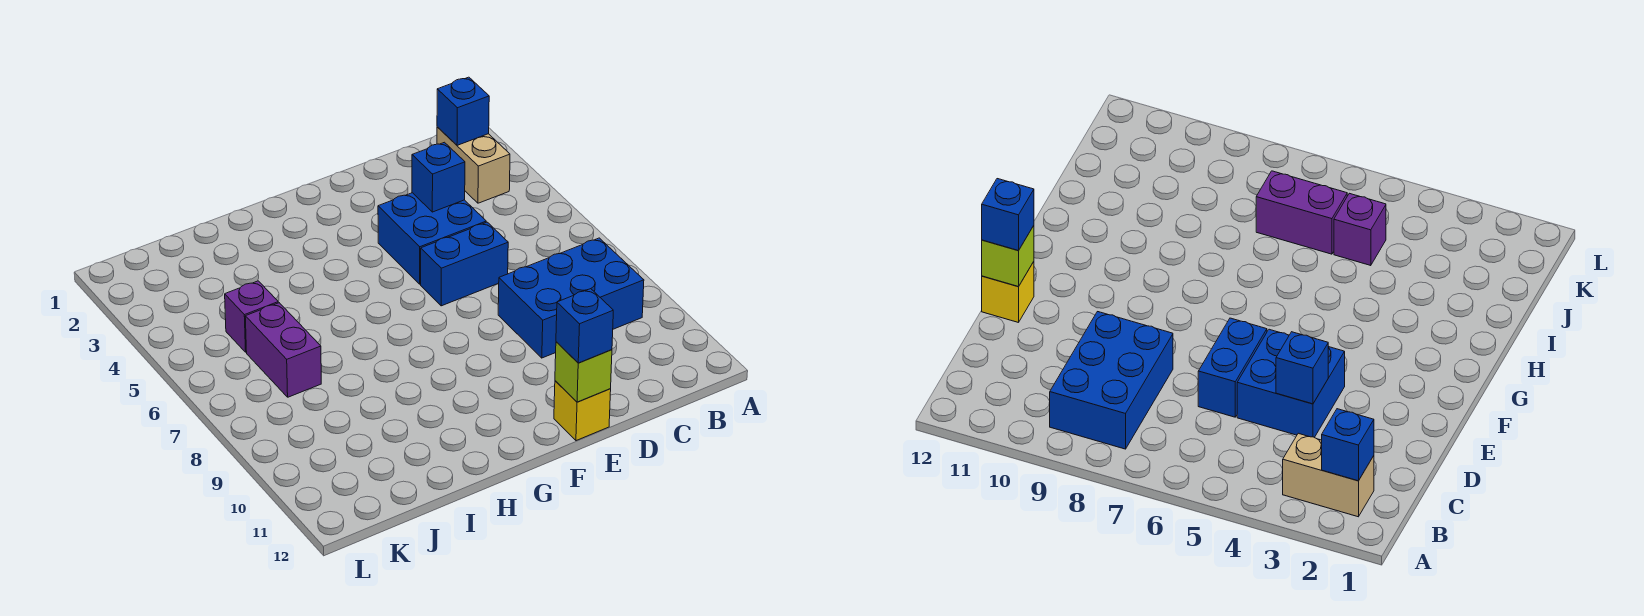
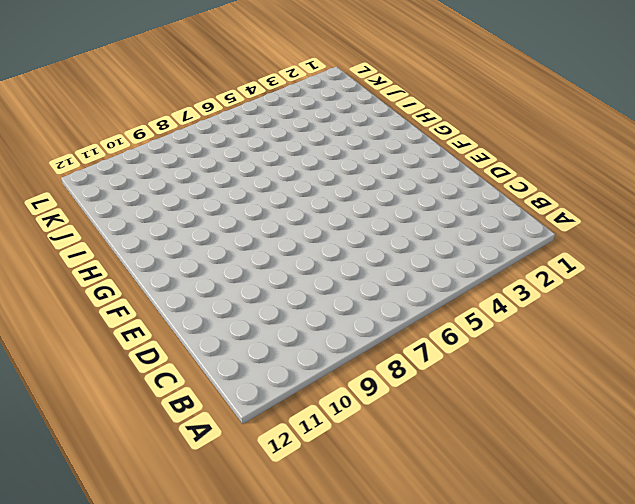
none -> tan 1x2 brick [437,127,510,203]
none -> blue 2x3 brick [498,238,644,358]

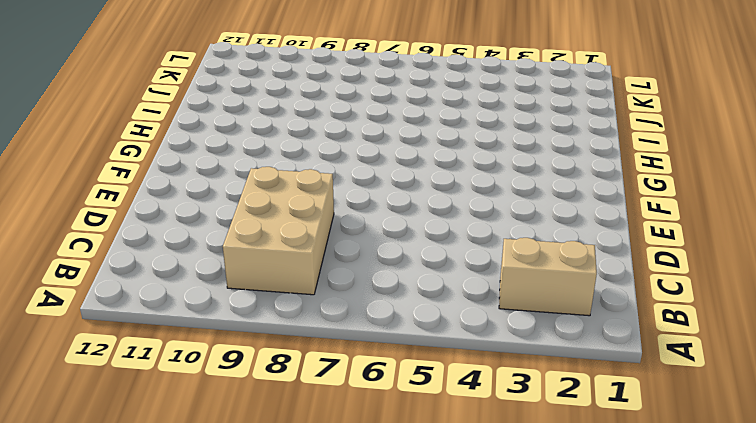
tan 2x3 brick [223,167,334,295] -> blue 2x3 brick [498,238,644,358]
none -> blue 2x2 brick [378,193,486,284]
none -> blue 1x2 brick [421,222,508,306]

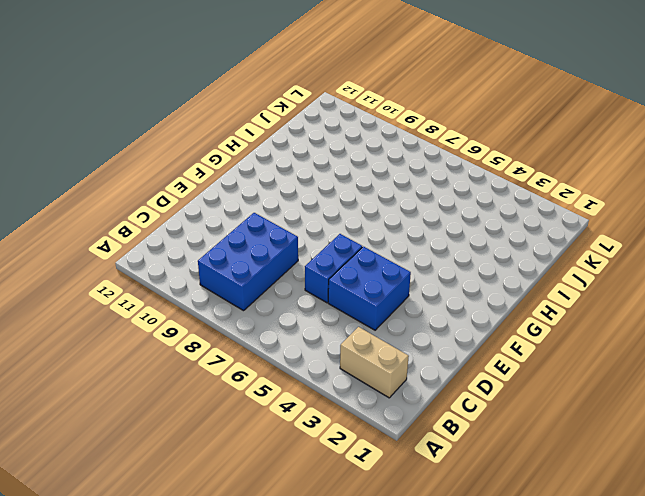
none -> yellow 1x1 brick [554,381,611,441]
none -> purple 1x1 brick [225,281,278,352]

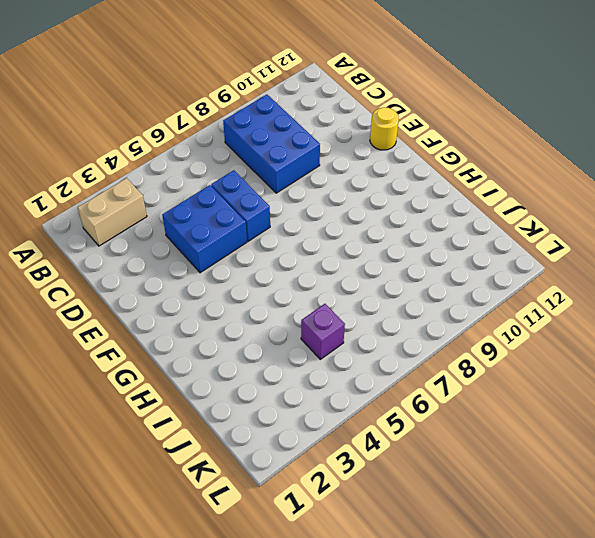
yellow 1x1 round brick [370,107,399,150] -> yellow 1x1 brick [554,381,611,441]
none -> purple 1x2 brick [245,303,321,397]
none -> blue 1x1 brick [437,77,489,145]

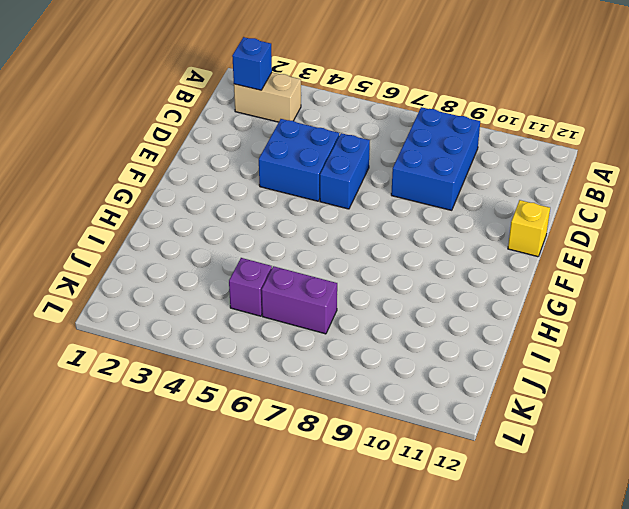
none -> blue 1x1 brick [412,142,465,212]
none -> lime 1x1 brick [555,342,612,402]

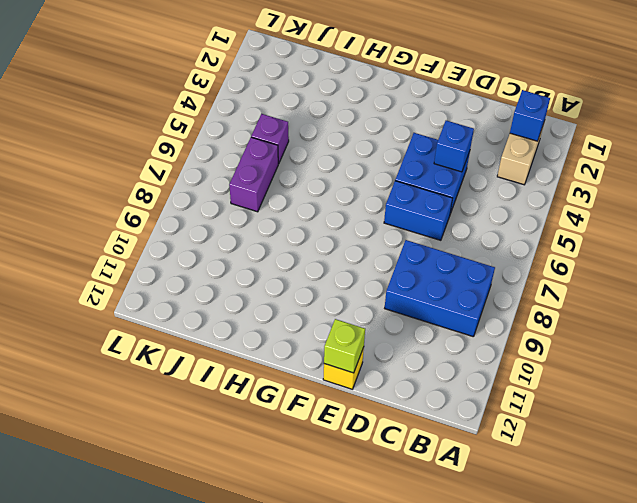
none -> blue 1x1 brick [556,289,613,363]

